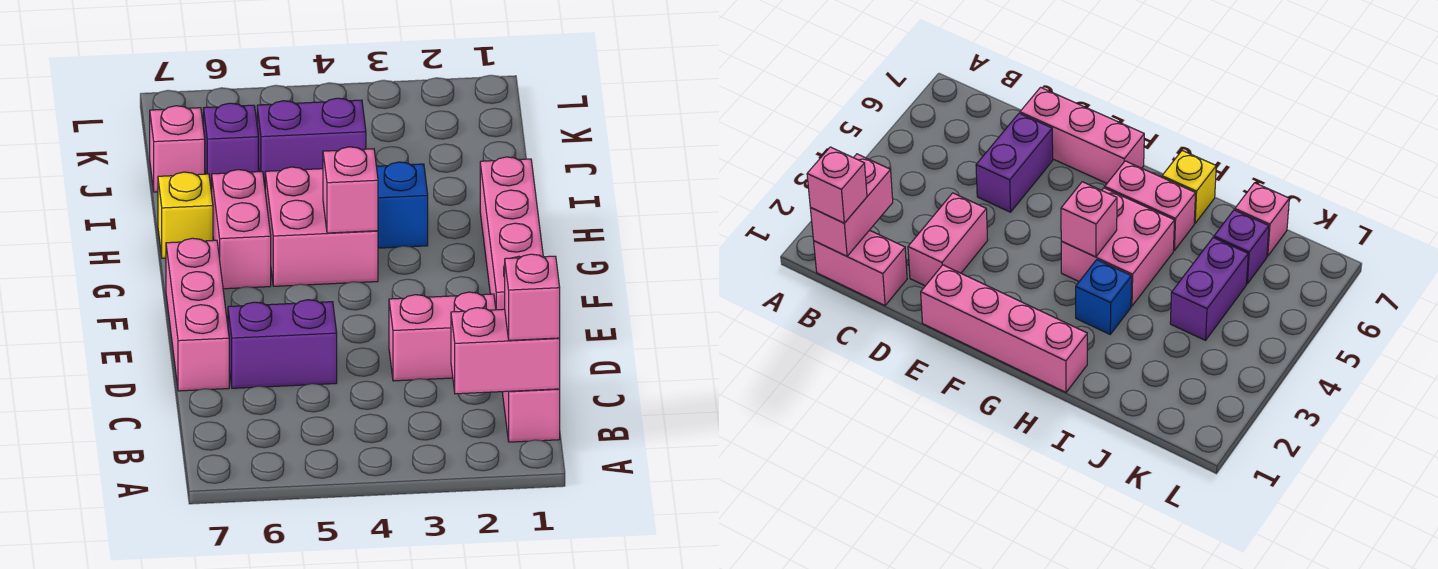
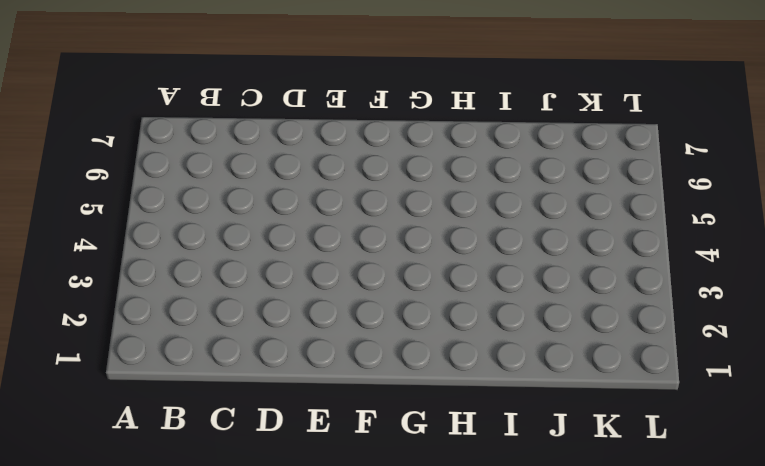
none -> pink 1x2 brick [502,389,560,442]
none -> pink 1x2 brick [389,292,496,381]
none -> purple 1x2 brick [228,300,337,388]

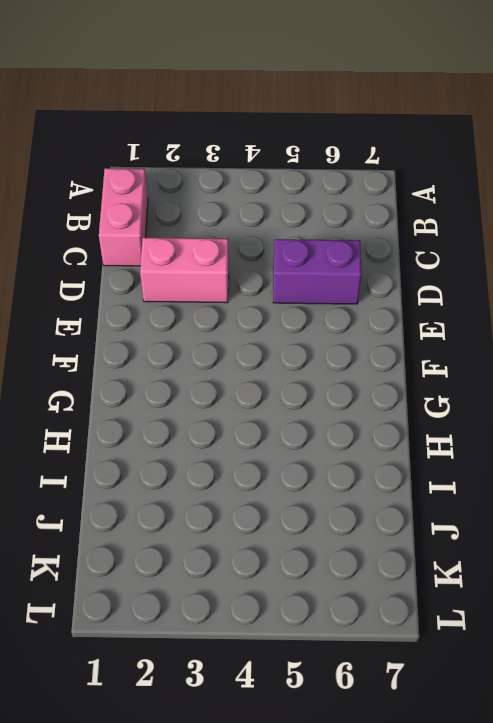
none -> pink 1x3 brick [166,238,229,391]
none -> pink 1x4 brick [480,157,543,310]
none -> pink 2x2 brick [265,167,378,286]

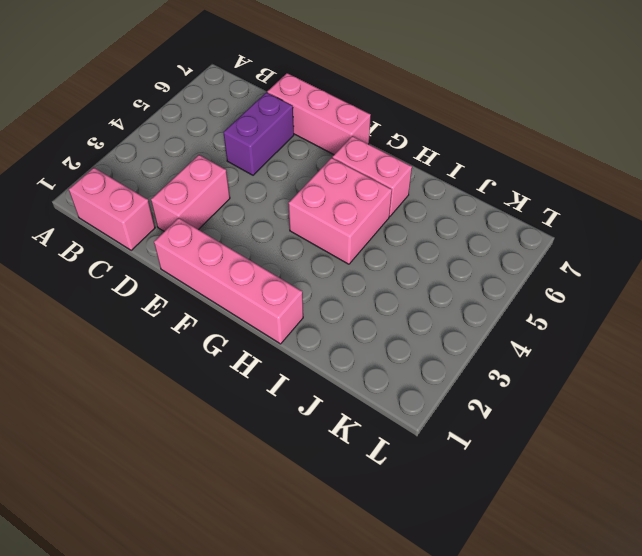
none -> blue 1x1 brick [376,162,428,248]
none -> yellow 1x1 brick [158,172,213,258]
none -> purple 1x2 brick [257,98,366,186]

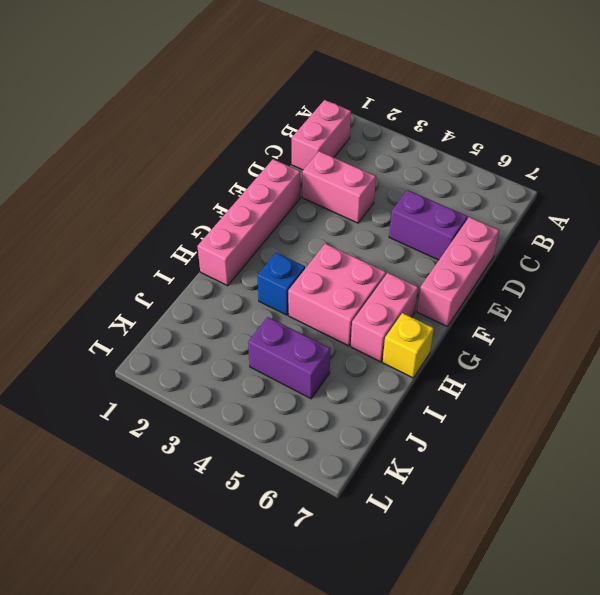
none -> purple 1x1 brick [203,103,258,189]
none -> pink 1x1 brick [150,106,205,192]
none -> pink 1x2 brick [451,308,560,394]

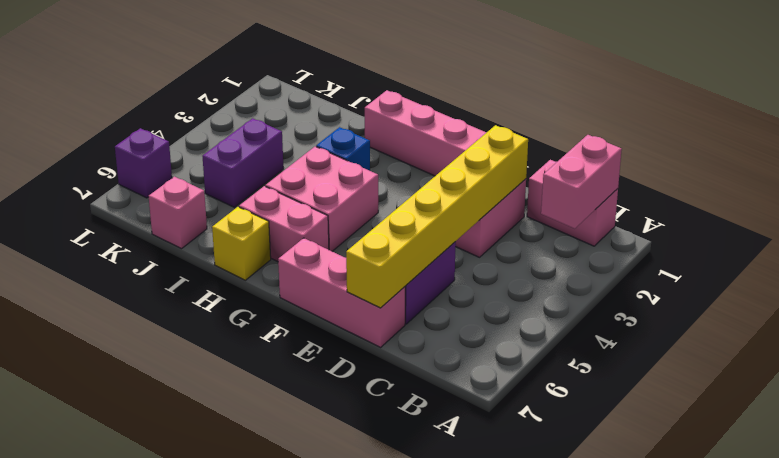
yellow 1x6 brick [346,125,528,308] -> none
purple 1x1 brick [115,128,172,198] -> purple 1x1 brick moved to [203,103,258,189]
none -> pink 1x1 brick [323,147,378,233]
none -> pink 1x1 brick [505,254,560,340]

